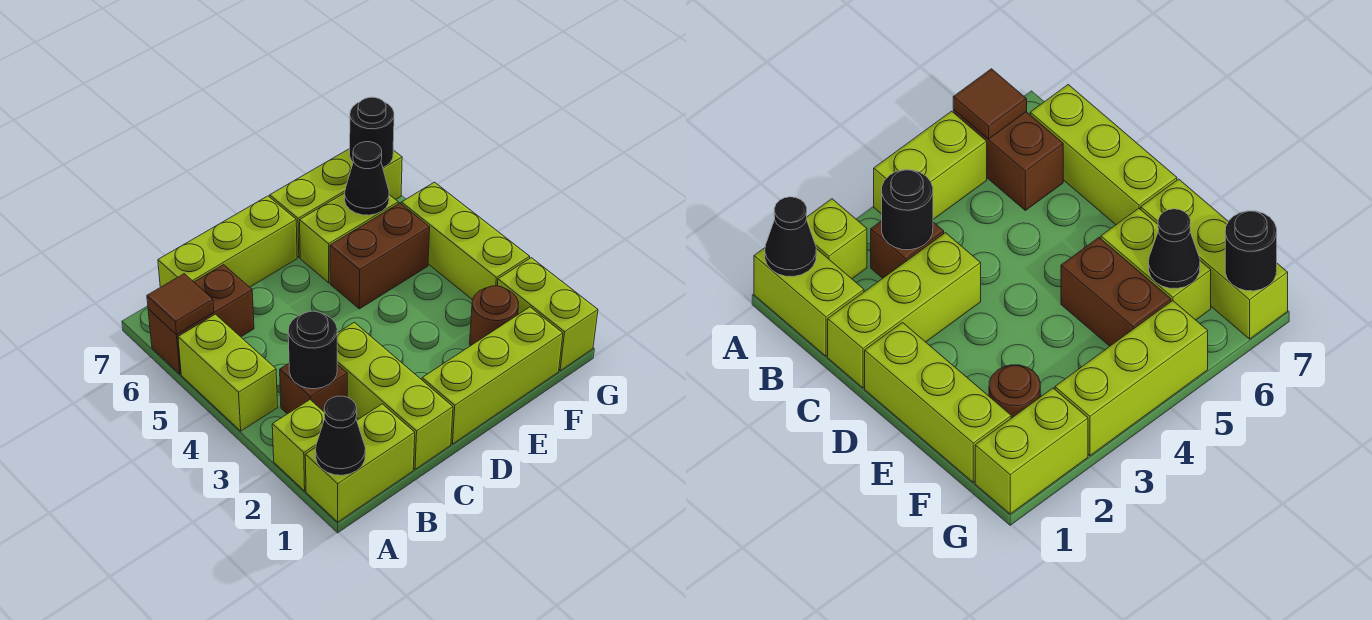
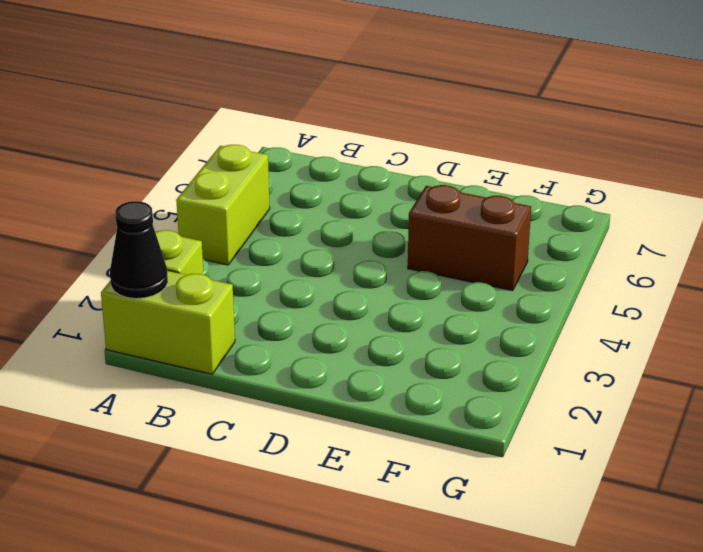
none -> brown 1x2 brick [148,265,254,374]
none -> brown 1x1 brick [280,363,347,414]
none -> lime 1x3 brick [158,196,297,287]

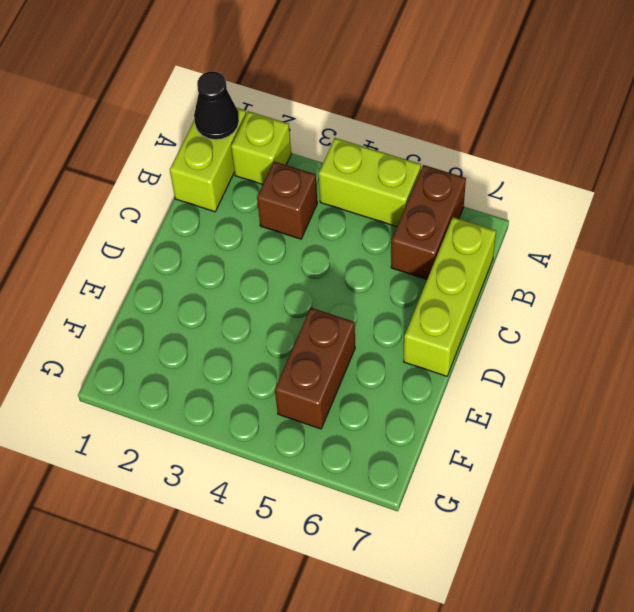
none -> lime 1x3 brick [337,322,453,469]
none -> lime 1x3 brick [422,307,563,444]
none -> lime 1x2 brick [300,193,398,283]

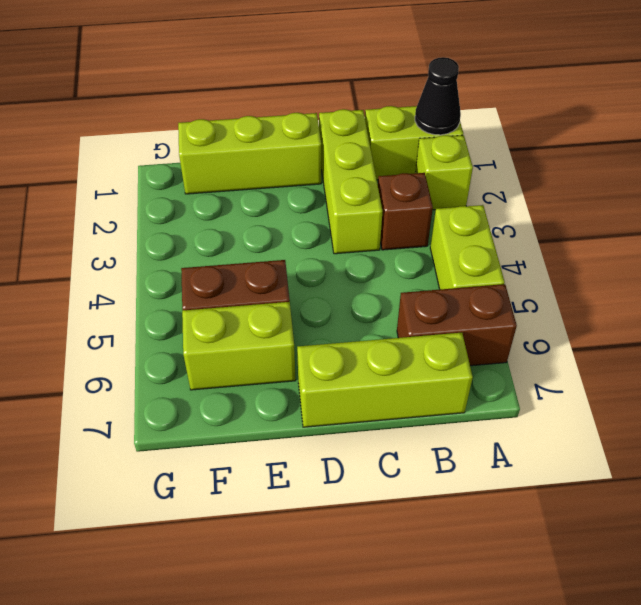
none -> lime 1x3 brick [270,149,402,257]
none -> brown 1x1 round brick [470,286,519,346]
none -> lime 1x2 brick [497,258,598,371]

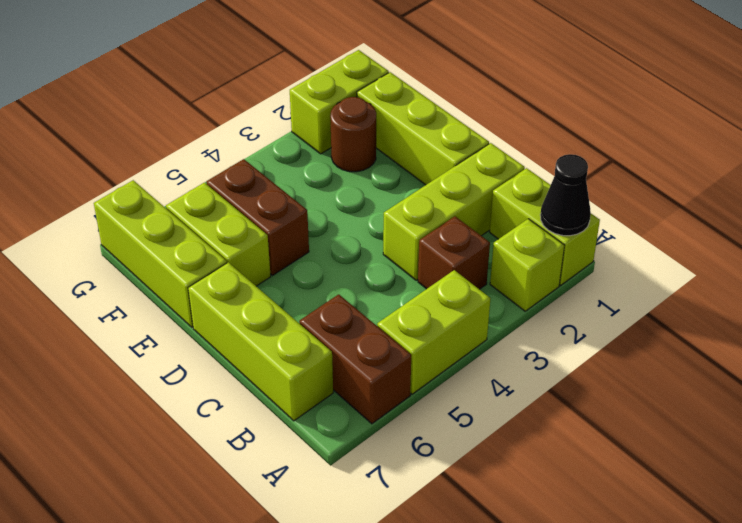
none -> lime 1x3 brick [401,182,530,300]
none -> brown 1x1 tile [147,274,214,334]
none -> black 1x1 round brick [288,311,337,389]

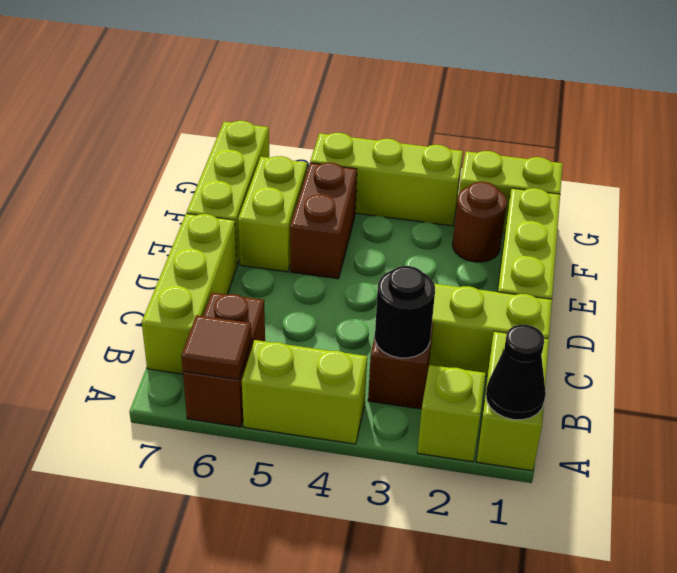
none -> black 1x1 cone [345,142,389,215]
none -> black 1x1 round brick [350,97,394,167]

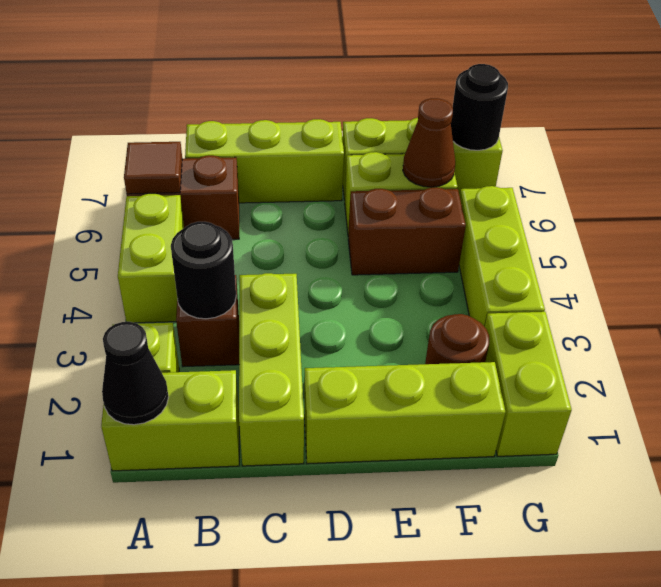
brown 1x1 cone [403,98,455,187] -> black 1x1 cone [345,142,389,215]

